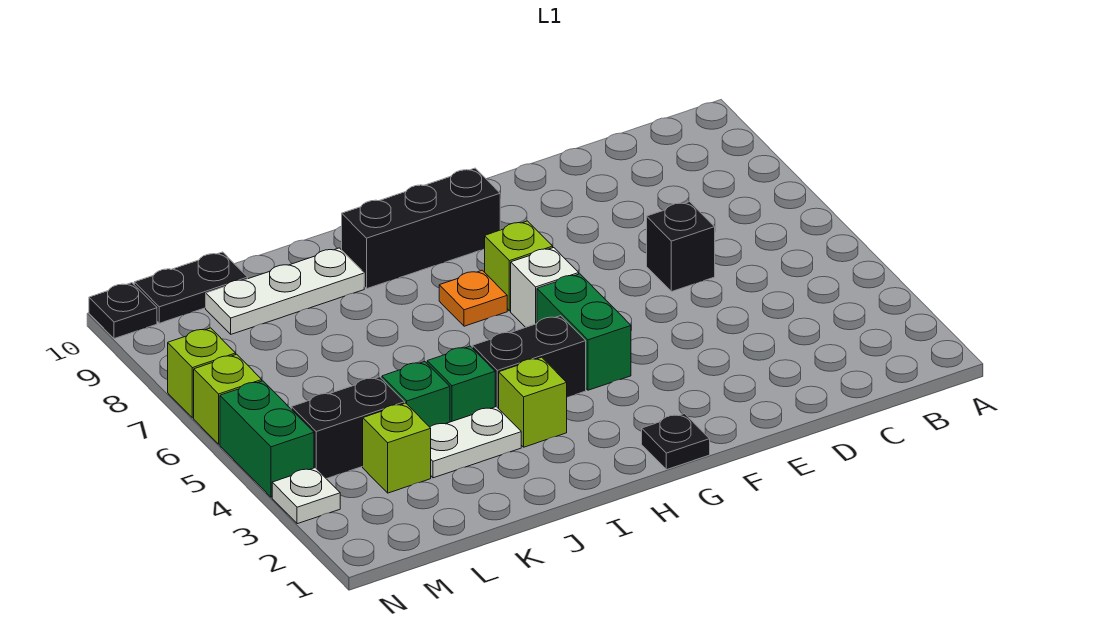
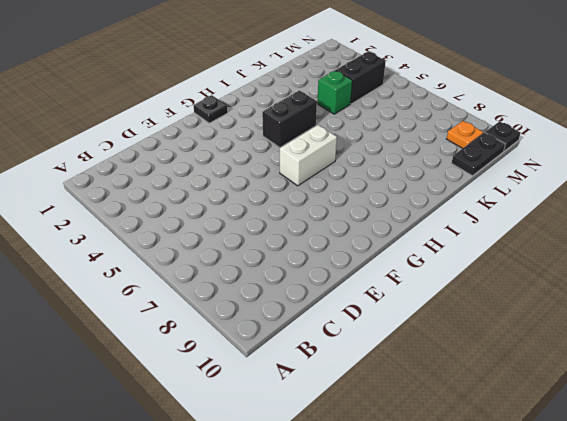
white 1x2 brick [280,125,337,186] -> white 1x1 brick [511,248,579,327]
orange 1x1 plate [447,121,483,148] -> orange 1x1 plate moved to [439,270,507,326]
none -> black 1x1 brick [647,202,715,292]
none -> green 1x2 brick [537,274,631,390]
none -> lime 1x1 brick [485,221,553,311]

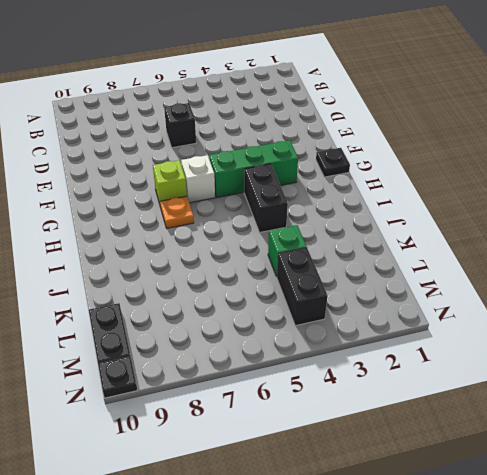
green 1x3 brick [209,140,298,197] -> green 1x2 brick [537,274,631,390]
none -> black 1x3 brick [342,168,500,288]
none -> lime 1x1 brick [499,357,567,447]
none -> white 1x2 plate [430,407,521,478]

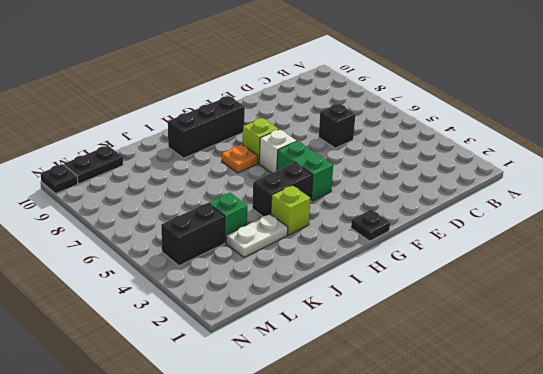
none -> green 1x1 brick [427,346,495,422]
none -> white 1x3 plate [206,248,364,334]
none -> lime 1x1 brick [363,403,431,493]

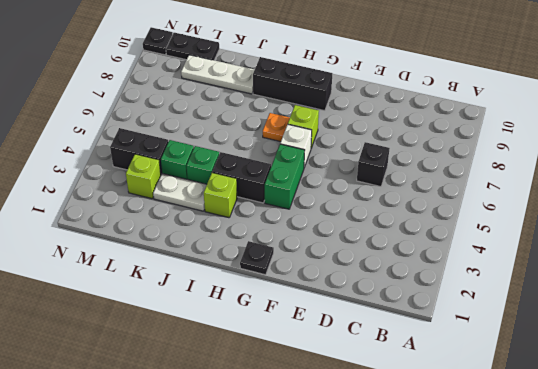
none -> white 1x1 plate [272,468,340,524]
none -> green 1x2 brick [220,381,314,497]
none -> lime 1x1 brick [194,354,262,444]

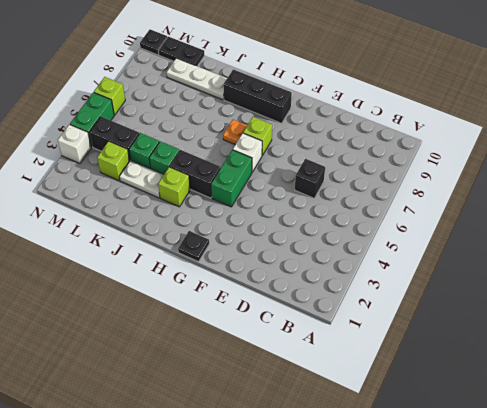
white 1x1 brick [58,125,91,163] -> white 1x1 plate [272,468,340,524]
none -> lime 1x1 brick [168,328,236,418]

